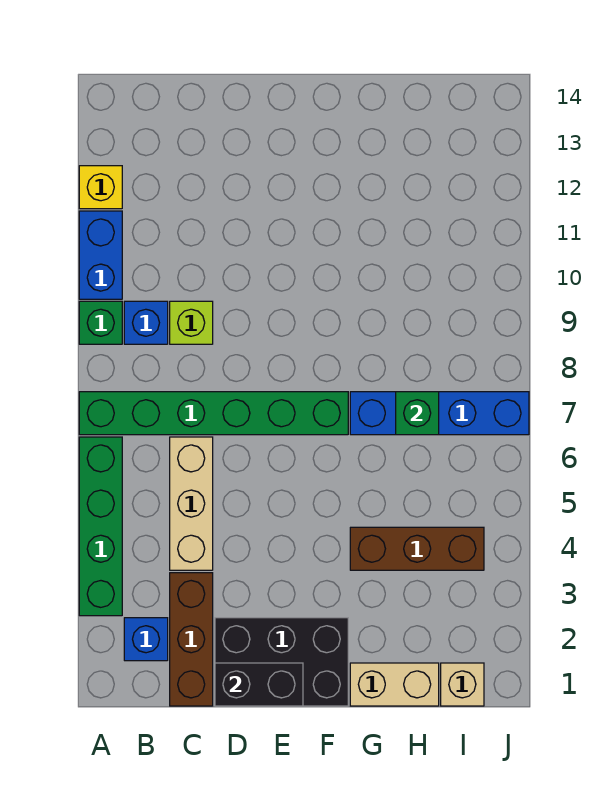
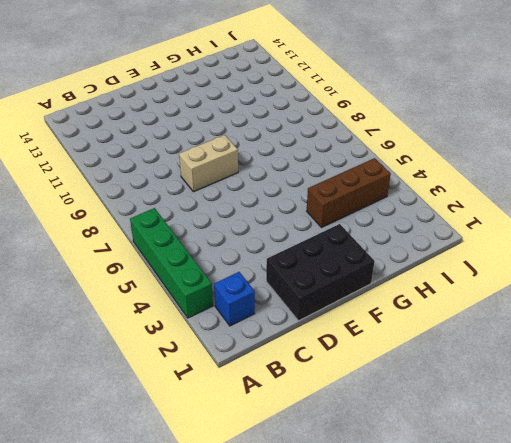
tan 1x2 brick [179,135,238,192] -> tan 1x2 brick moved to [350,663,439,706]
none -> green 1x6 brick [79,392,348,435]
none -> green 1x1 brick [79,301,122,344]
none -> blue 1x2 brick [79,211,122,299]

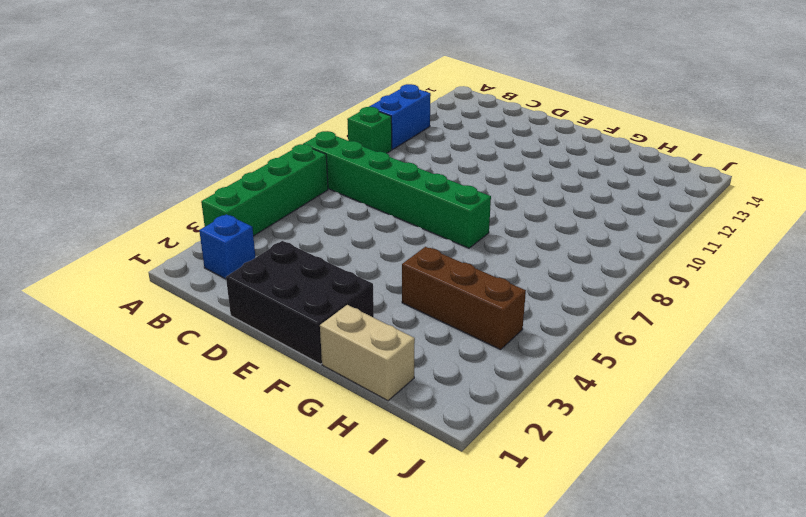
none -> yellow 1x1 brick [79,166,122,209]
none -> blue 1x1 brick [124,301,168,344]
none -> brown 1x3 brick [170,573,213,706]

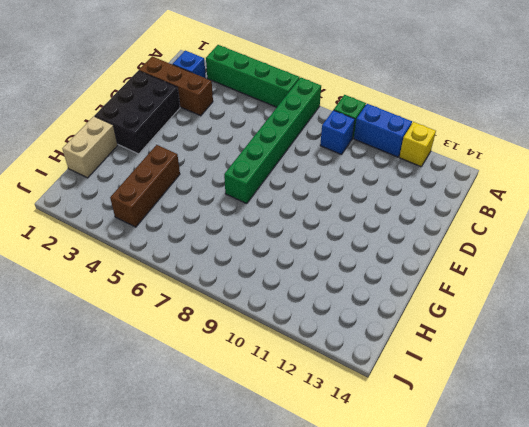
none -> tan 1x3 brick [170,437,213,570]
none -> lime 1x1 brick [170,301,213,344]
none -> blue 1x4 brick [350,392,529,435]

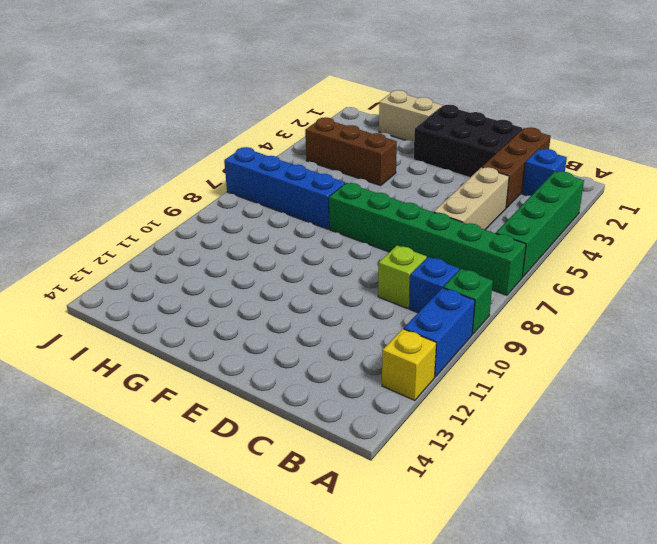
none -> tan 1x1 brick [441,663,484,706]
none -> black 1x2 brick [215,663,303,706]
none -> green 1x1 brick [396,392,439,435]

